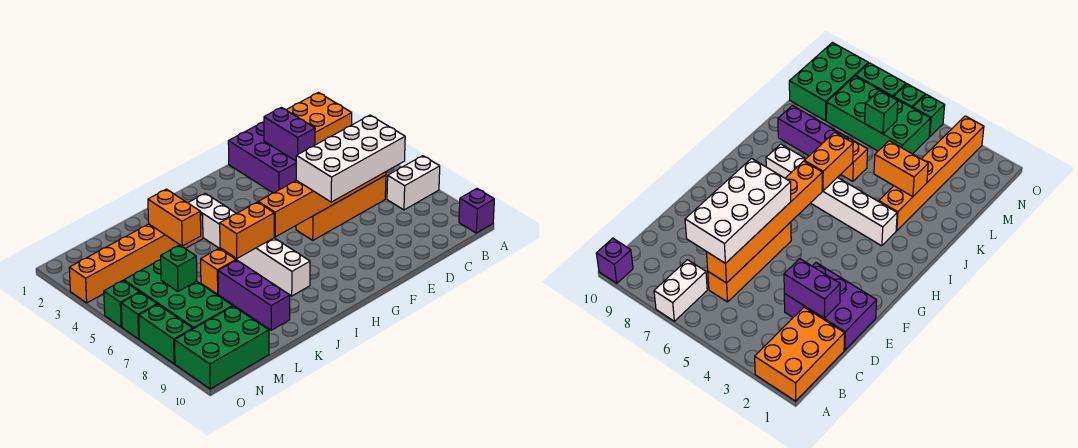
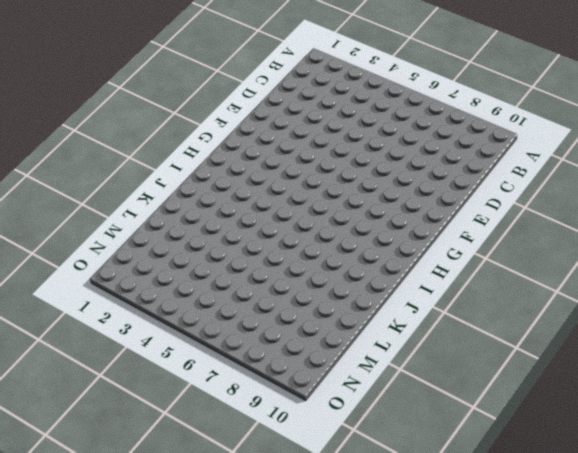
none -> orange 2x3 brick [287,93,352,145]
none -> white 1x2 brick [387,156,440,210]
none -> purple 1x1 brick [459,189,494,233]

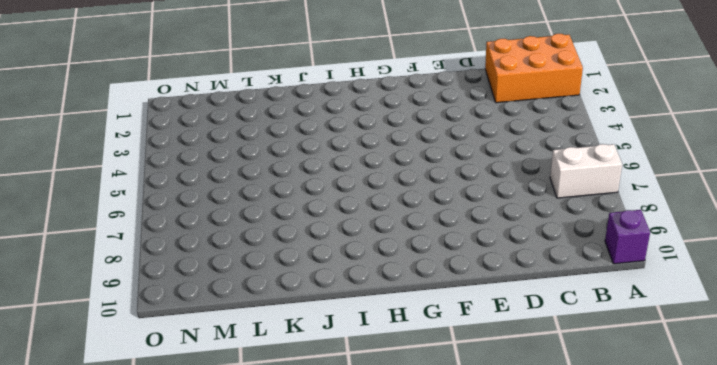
none -> orange 1x4 brick [296,175,386,240]
none -> purple 2x3 brick [228,122,296,193]
none -> white 1x6 brick [188,193,310,296]

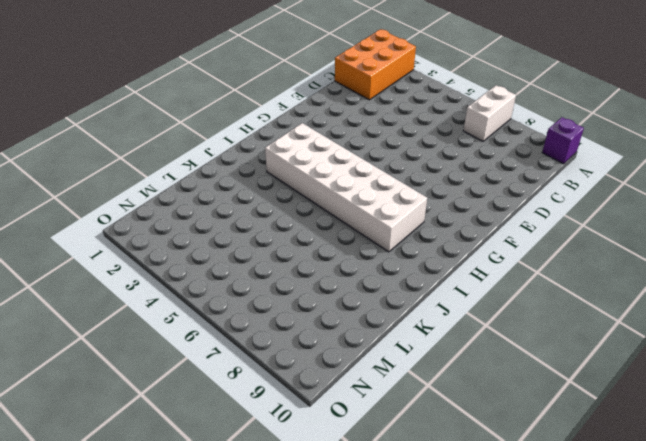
white 2x6 brick [265,123,427,252] -> white 1x6 brick [188,193,310,296]
none -> orange 1x4 brick [296,175,386,240]
none -> purple 2x3 brick [228,122,296,193]
none -> orange 1x6 brick [69,213,203,303]

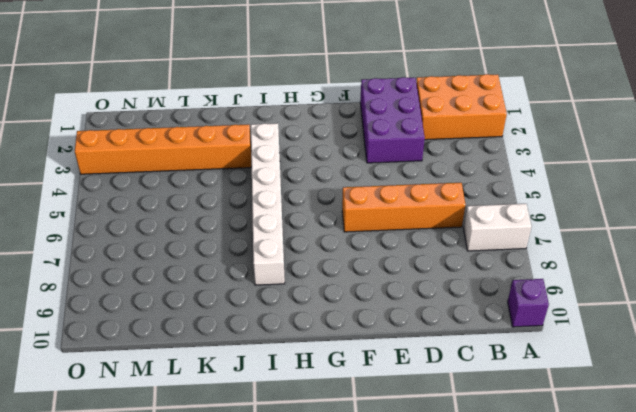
none -> orange 1x1 brick [201,249,236,294]
none -> purple 1x3 brick [218,260,290,330]
none -> green 2x4 brick [124,260,233,329]

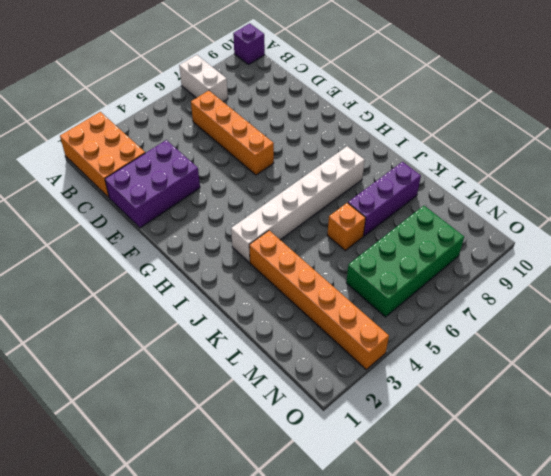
none -> green 2x3 brick [174,306,269,389]
none -> green 1x1 brick [104,281,140,327]
none -> green 1x1 brick [121,292,157,339]

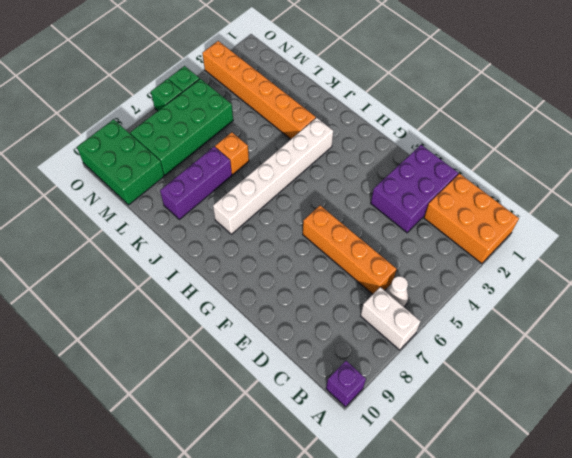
white 1x1 cone [385,276,408,307] -> none
none -> green 1x2 brick [139,305,193,364]
none -> orange 1x6 brick [258,172,386,237]
none -> purple 1x2 brick [264,107,315,161]

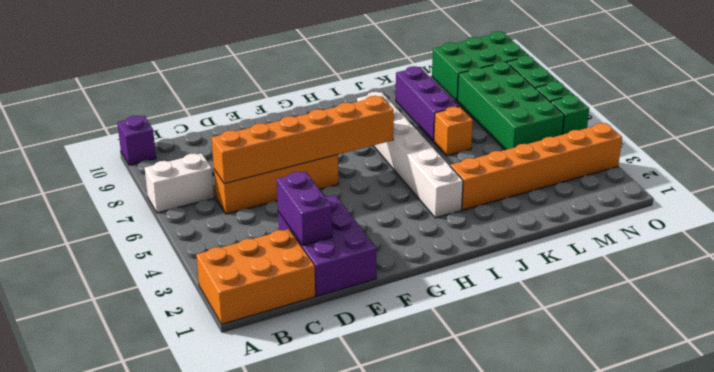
none -> orange 1x2 brick [220,202,274,258]
none -> orange 1x2 brick [148,189,201,246]
none -> green 1x1 brick [161,245,197,291]

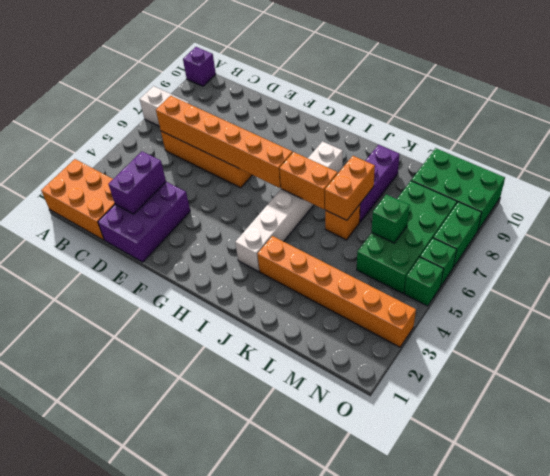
orange 1x2 brick [325,156,375,220] -> orange 1x2 brick moved to [148,189,201,246]
none -> white 2x4 brick [296,115,405,202]

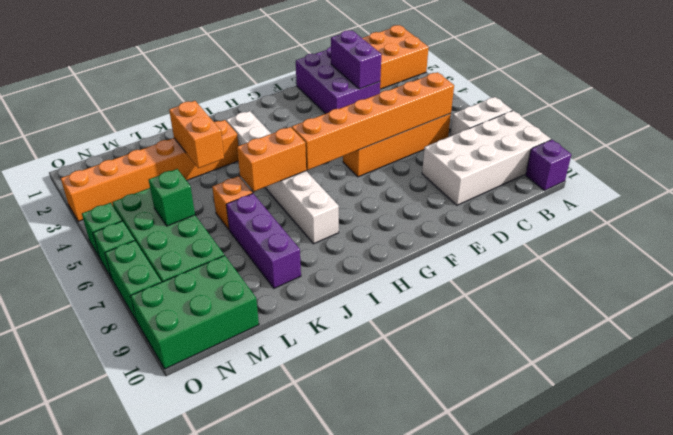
white 2x4 brick [422,111,551,205] -> white 2x4 brick moved to [296,115,405,202]

